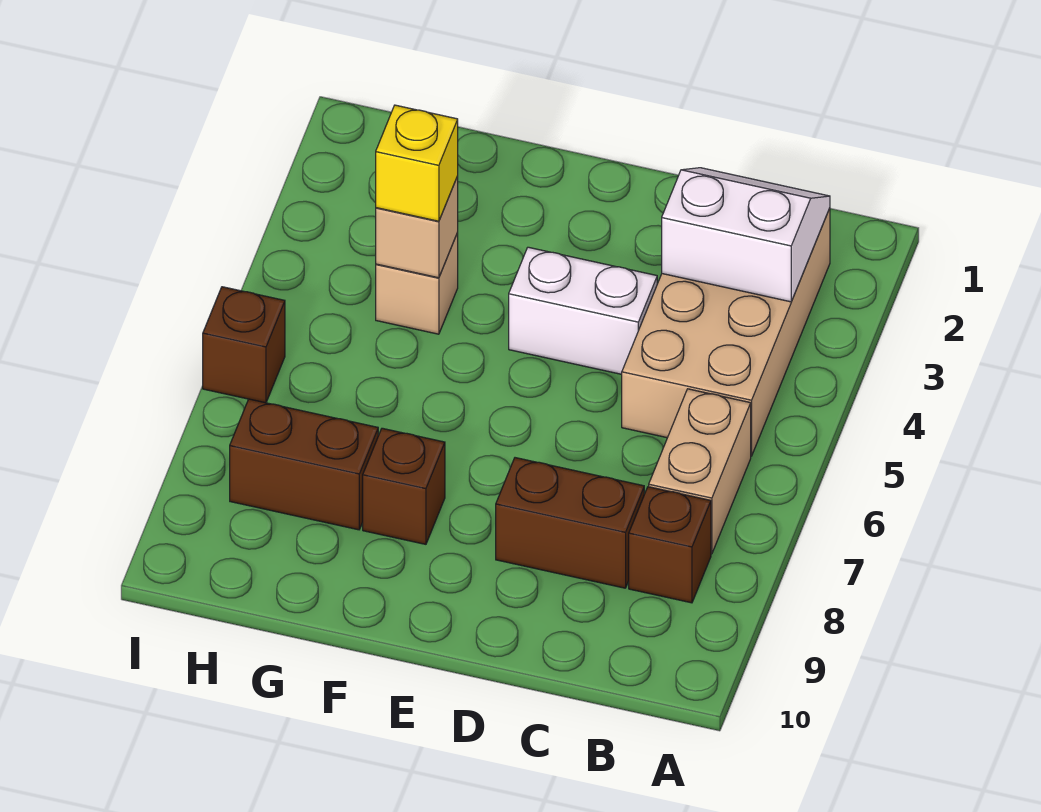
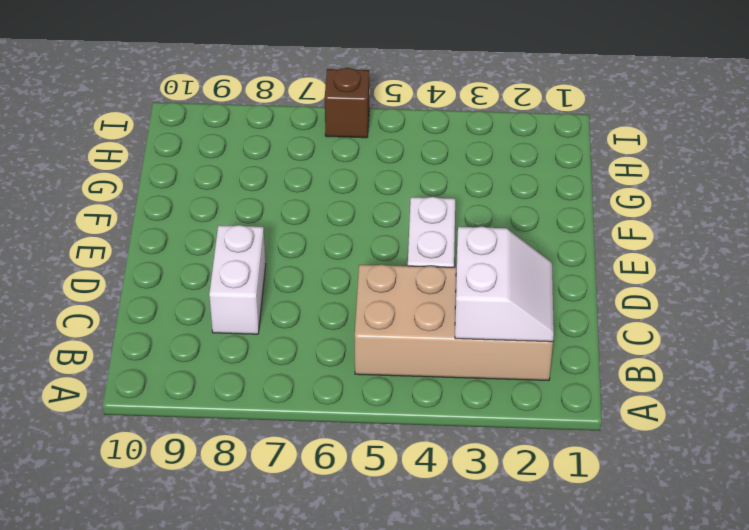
white 1x2 brick [209,225,266,334] -> brown 1x2 brick [496,458,644,588]
none -> tan 1x2 brick [649,389,751,554]
none -> brown 1x1 brick [629,487,711,603]
none -> brown 1x1 brick [363,428,445,544]

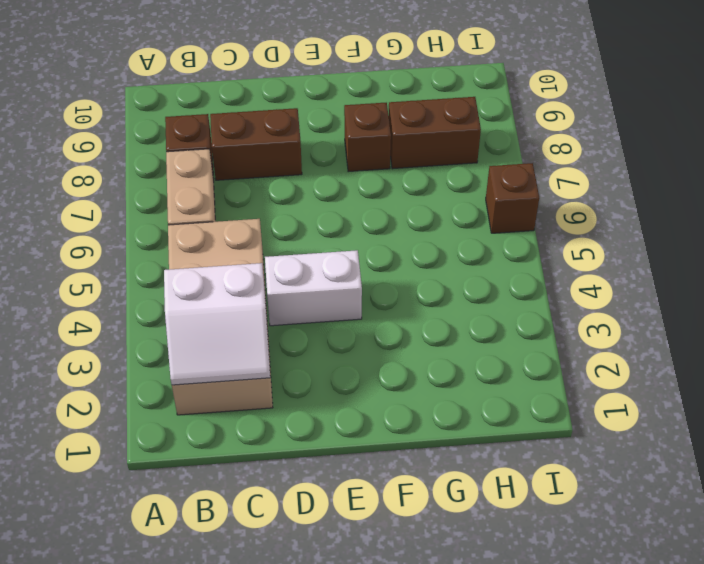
none -> tan 1x1 brick [376,233,458,334]
none -> tan 1x1 brick [376,176,458,278]
none -> yellow 1x1 brick [376,105,458,221]

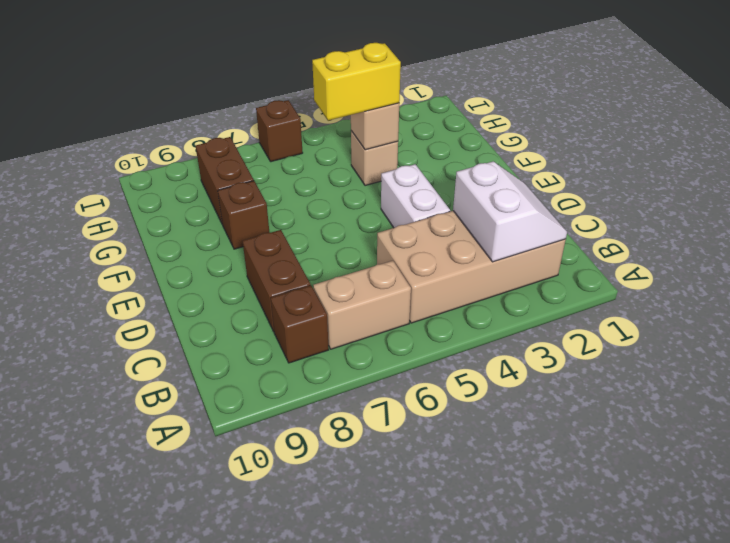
yellow 1x2 brick [312,43,401,121] -> yellow 1x1 brick [376,105,458,221]

